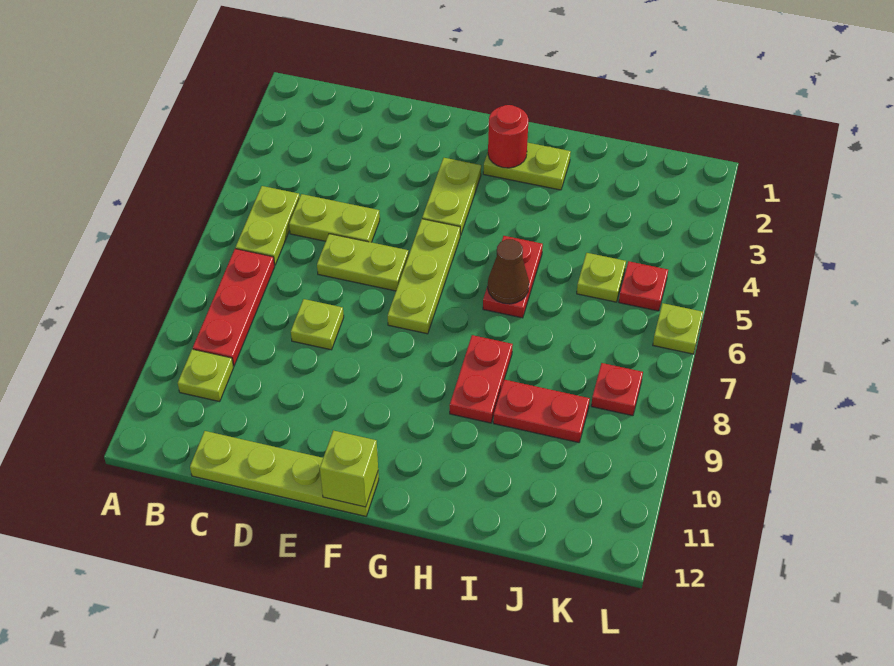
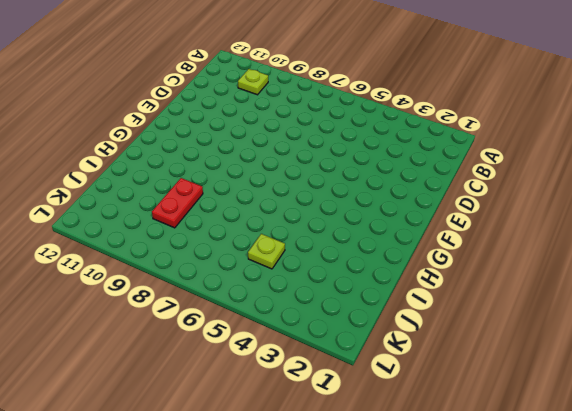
none -> lime 1x2 plate [235,186,300,265]
none -> red 1x3 plate [193,249,275,366]
none -> lime 1x2 plate [289,194,380,242]

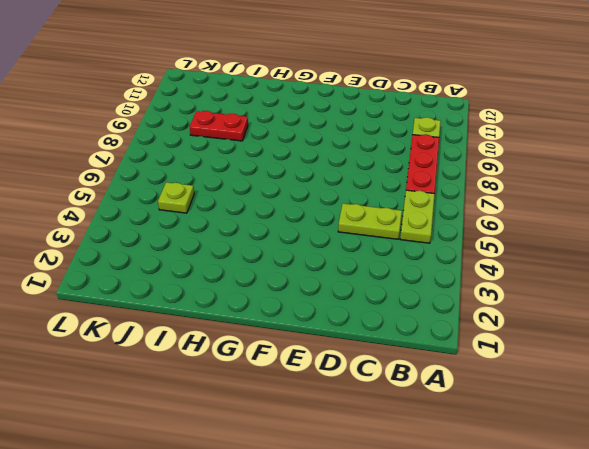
none -> lime 1x4 plate [190,431,379,516]
none -> lime 1x2 plate [317,234,409,291]
none -> lime 1x1 plate [291,299,344,350]

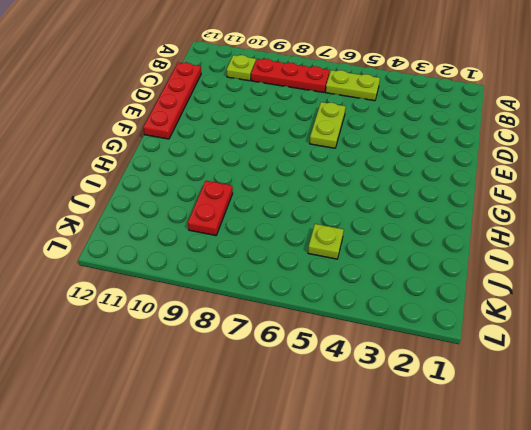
red 1x4 plate [143,62,201,139] -> lime 1x4 plate [190,431,379,516]
none -> lime 1x2 plate [289,194,380,242]
none -> lime 1x1 plate [291,299,344,350]
none -> lime 1x2 plate [422,158,481,235]

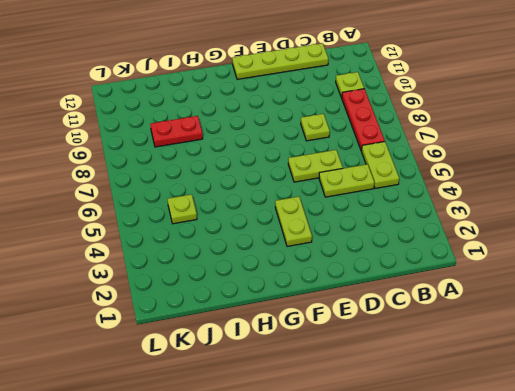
none -> lime 1x3 plate [388,219,460,334]
none -> lime 1x2 plate [483,143,571,190]
none -> red 1x2 plate [483,236,543,318]

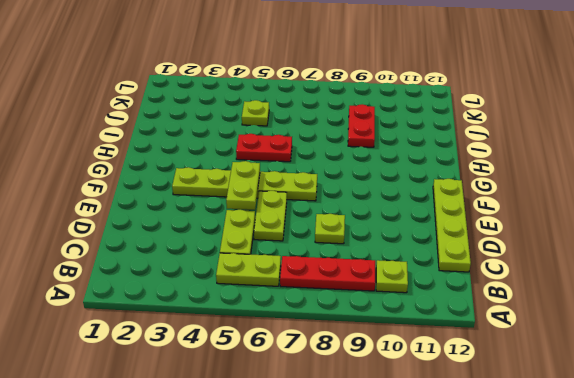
lime 1x2 plate [226,161,260,210] -> lime 1x2 plate moved to [483,143,571,190]
none -> red 1x2 plate [450,335,513,423]
none -> red 1x1 plate [619,261,668,311]
none -> red 1x1 plate [591,363,643,416]

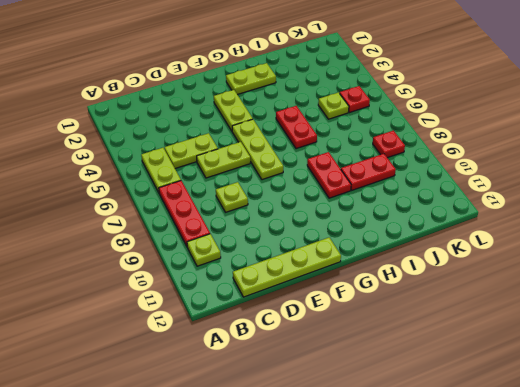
none -> lime 1x1 plate [653,303,703,354]
none -> lime 1x1 brick [320,430,378,507]
none -> red 1x1 round brick [488,105,529,168]

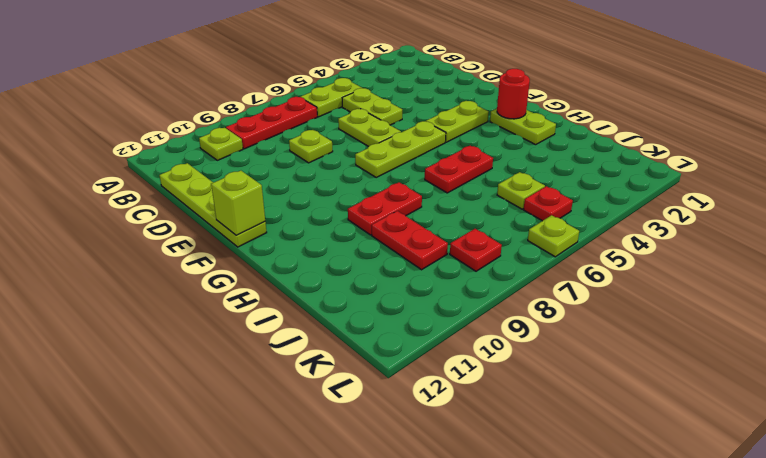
none -> brown 1x1 cone [488,239,529,304]

